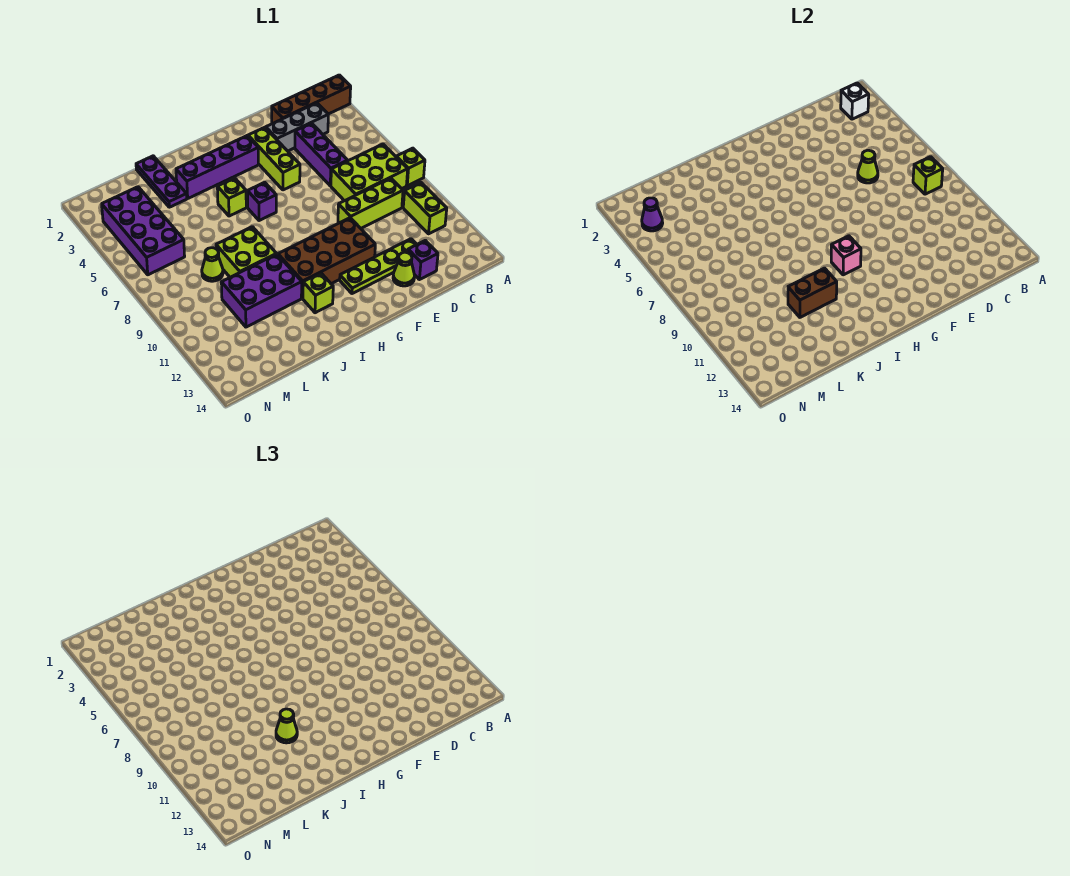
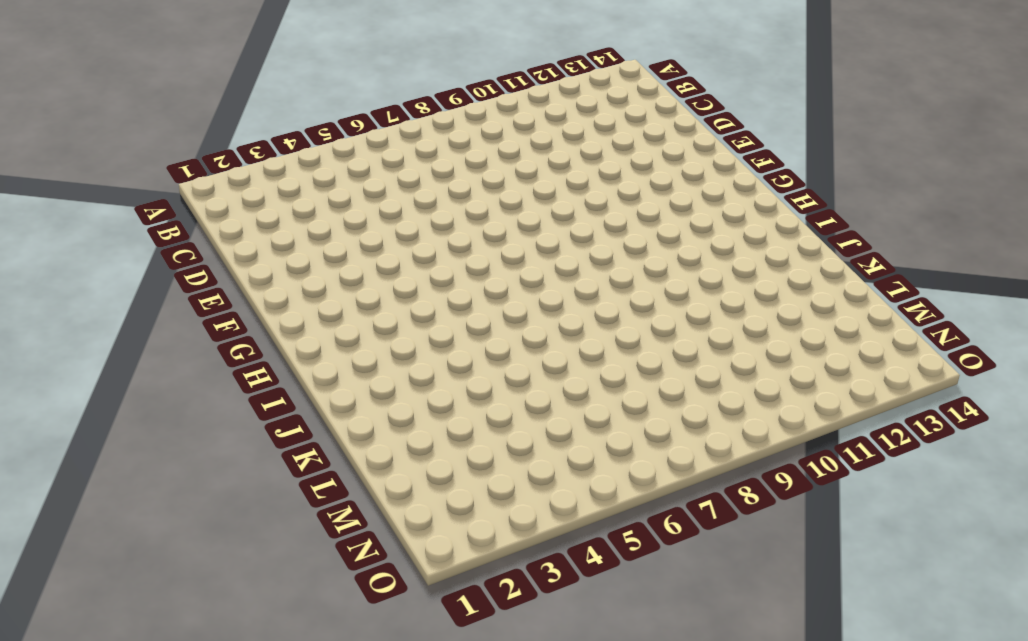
none -> brown 1x4 brick [272,75,351,124]
none -> lime 1x1 brick [396,148,425,186]
none -> lime 2x3 brick [331,144,408,201]

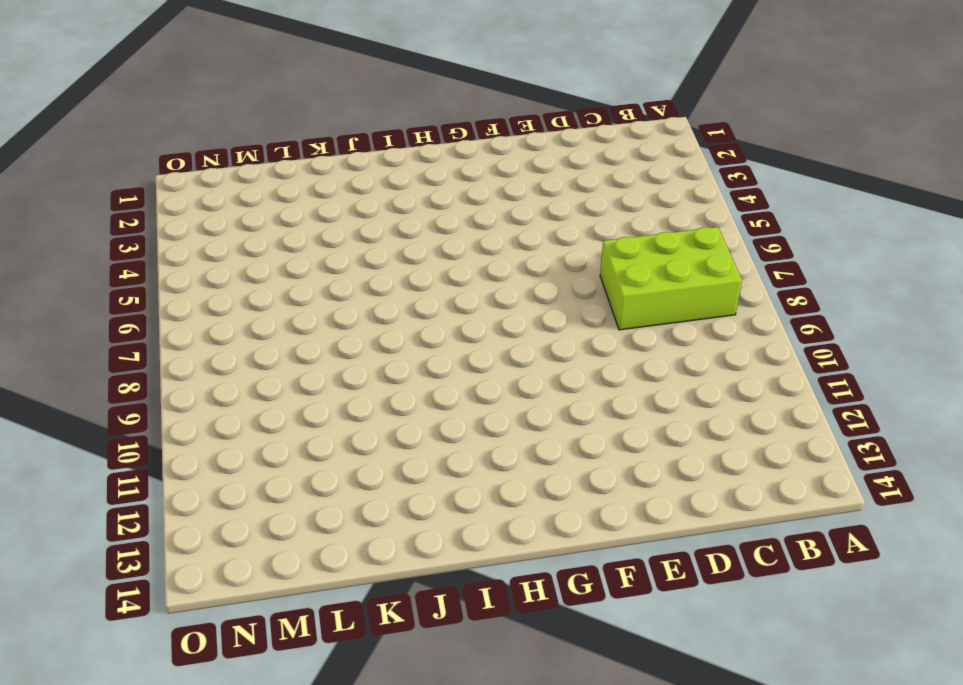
none -> brown 1x4 brick [272,75,351,124]
none -> lime 1x1 brick [396,148,425,186]
none -> lime 1x2 brick [403,183,447,234]

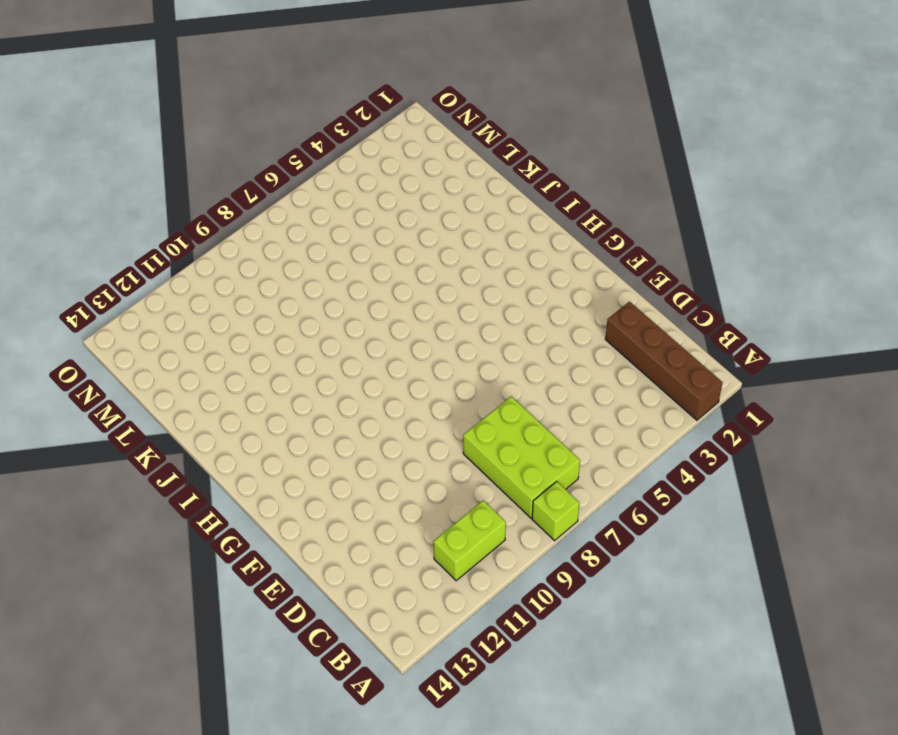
none -> grey 1x3 brick [265,103,328,151]
none -> lime 1x3 brick [338,178,403,228]
none -> purple 1x3 brick [295,123,348,186]

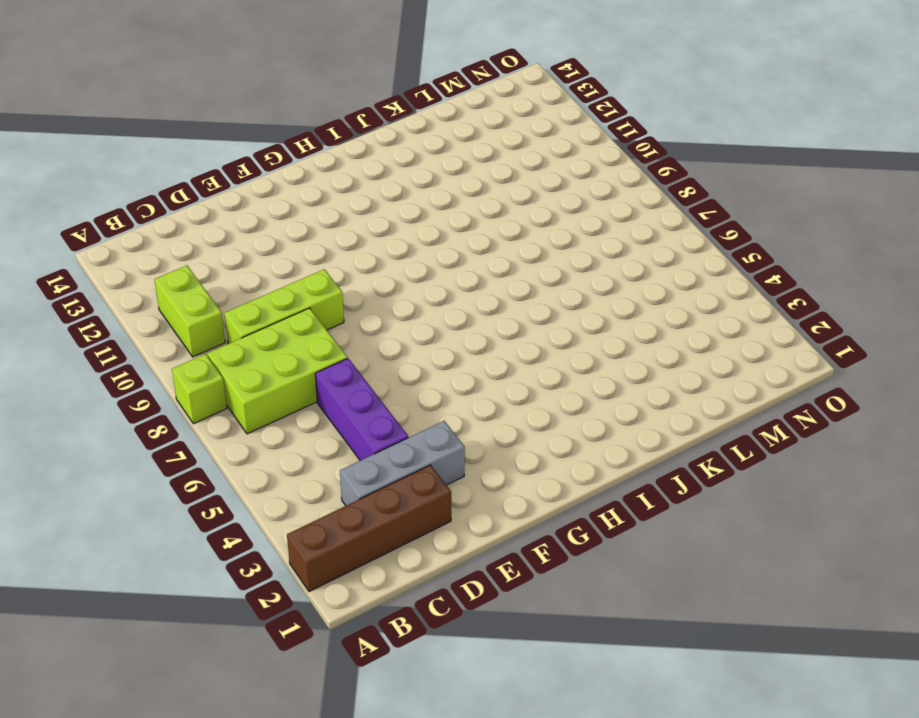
none -> lime 1x4 plate [340,239,417,294]
none -> purple 1x1 brick [408,240,438,280]
none -> lime 1x1 cone [393,252,415,286]

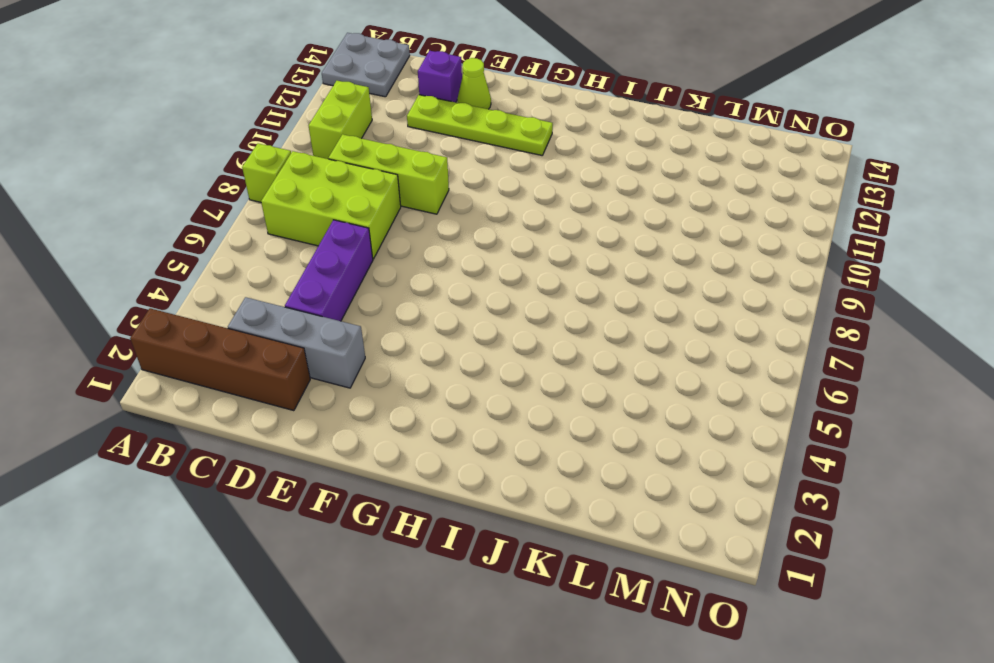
grey 2x2 plate [322,33,410,97] -> none
none -> lime 1x3 brick [248,127,300,190]
none -> brown 2x4 brick [278,218,375,298]
none -> purple 1x4 brick [176,136,258,198]

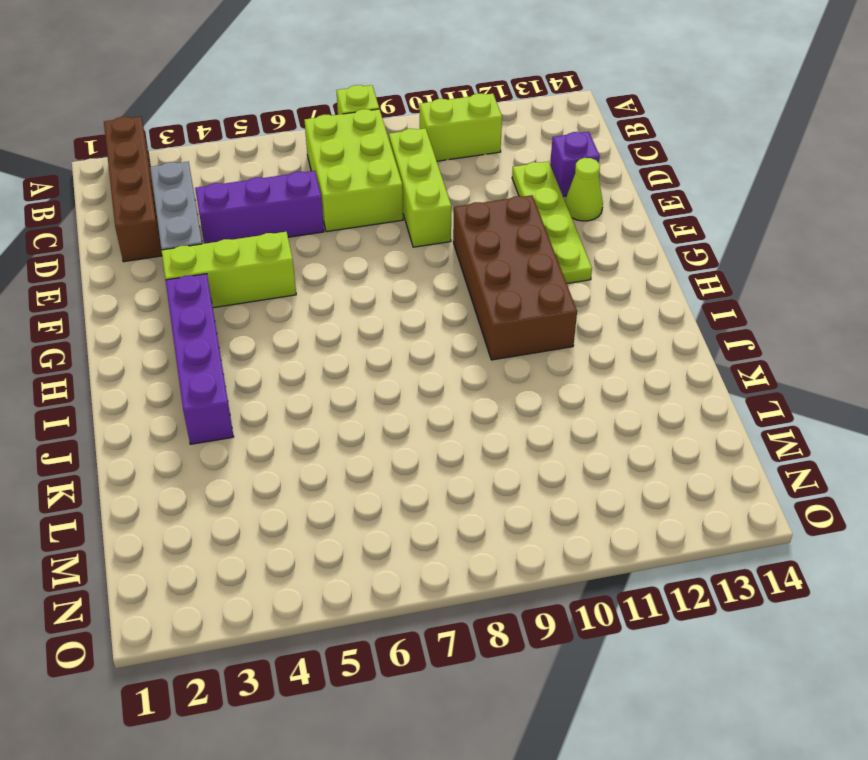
none -> purple 1x1 brick [248,182,276,221]
none -> lime 1x1 brick [217,178,246,216]
none -> lime 1x1 brick [303,273,333,313]

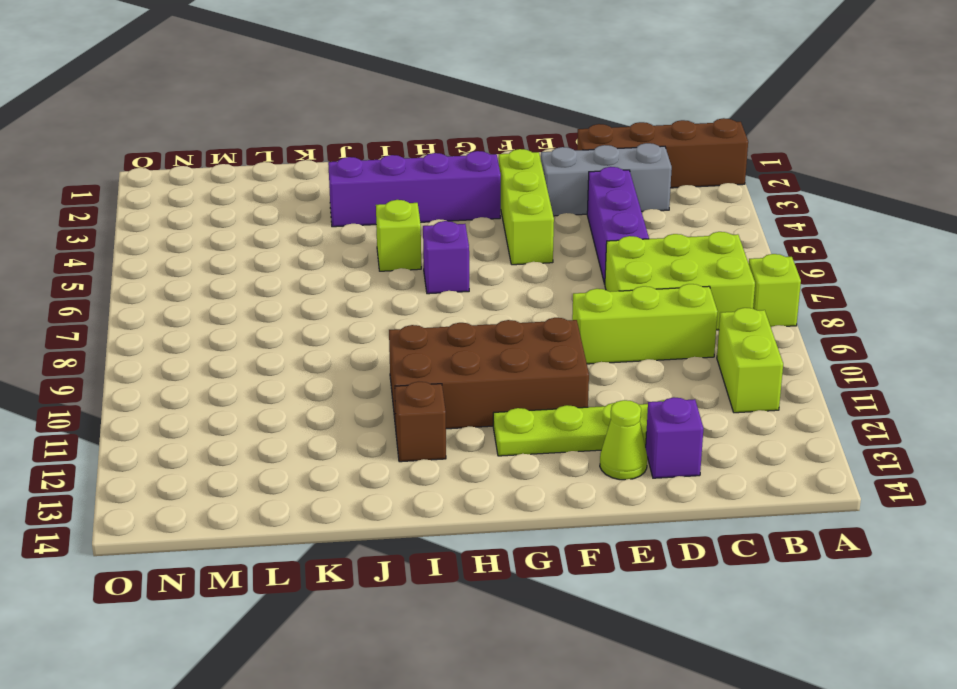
brown 1x1 brick [395,382,446,462] -> lime 1x1 brick [303,273,333,313]
none -> lime 2x2 brick [216,227,276,277]
none -> purple 2x3 brick [221,254,302,327]
none -> purple 1x3 plate [136,156,187,207]

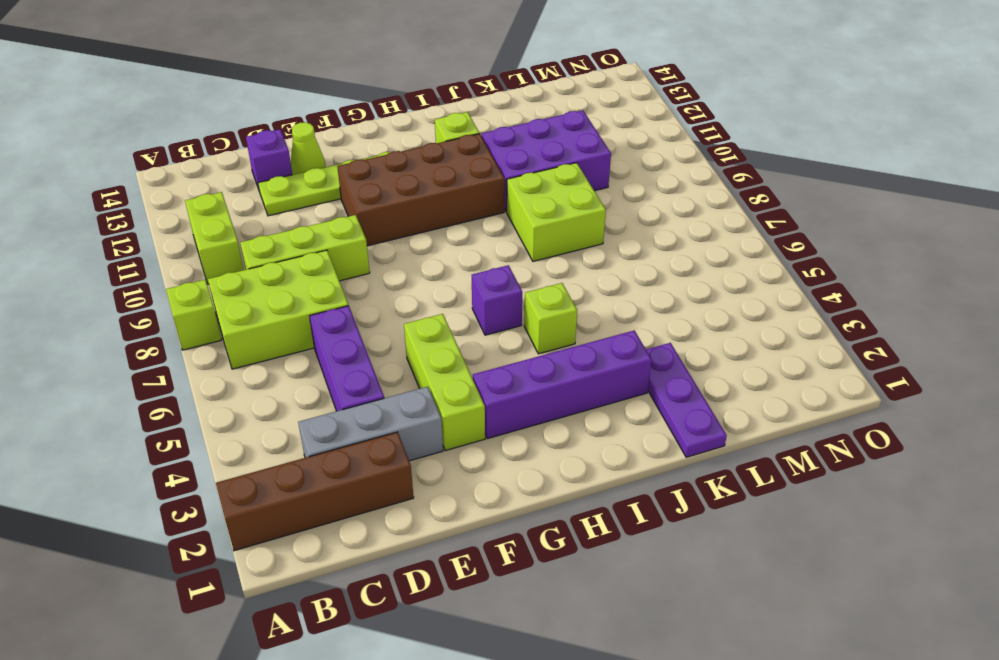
none -> lime 1x1 cone [202,248,223,281]
none -> purple 2x4 brick [102,187,185,275]
none -> white 1x1 brick [841,83,869,119]

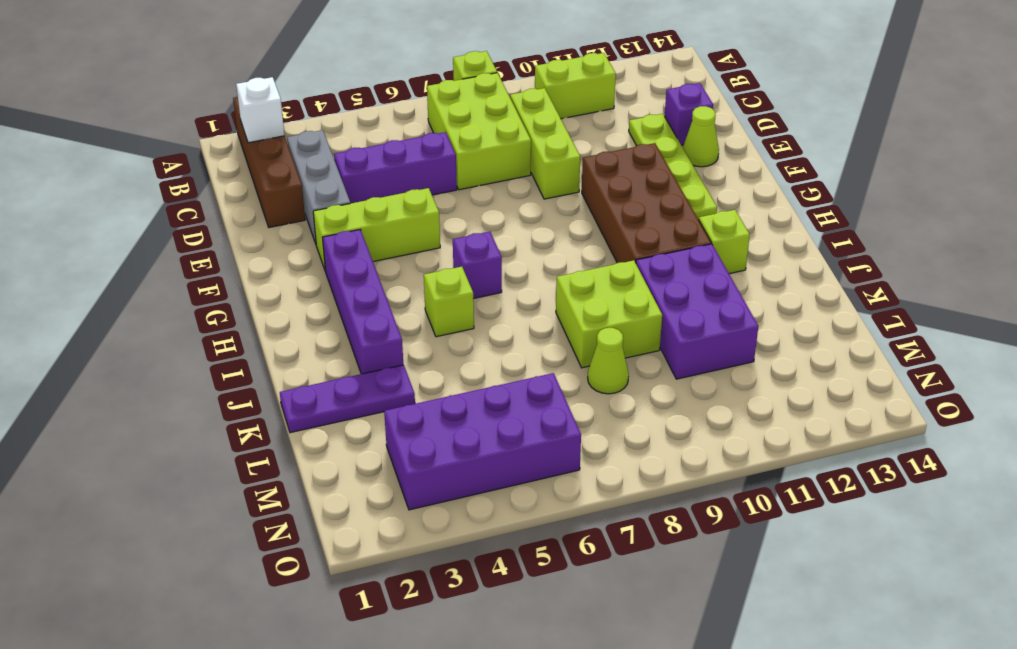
none -> lime 1x1 brick [913,157,943,194]
none -> lime 1x1 cone [858,150,878,183]
none -> pink 1x1 brick [831,236,861,275]

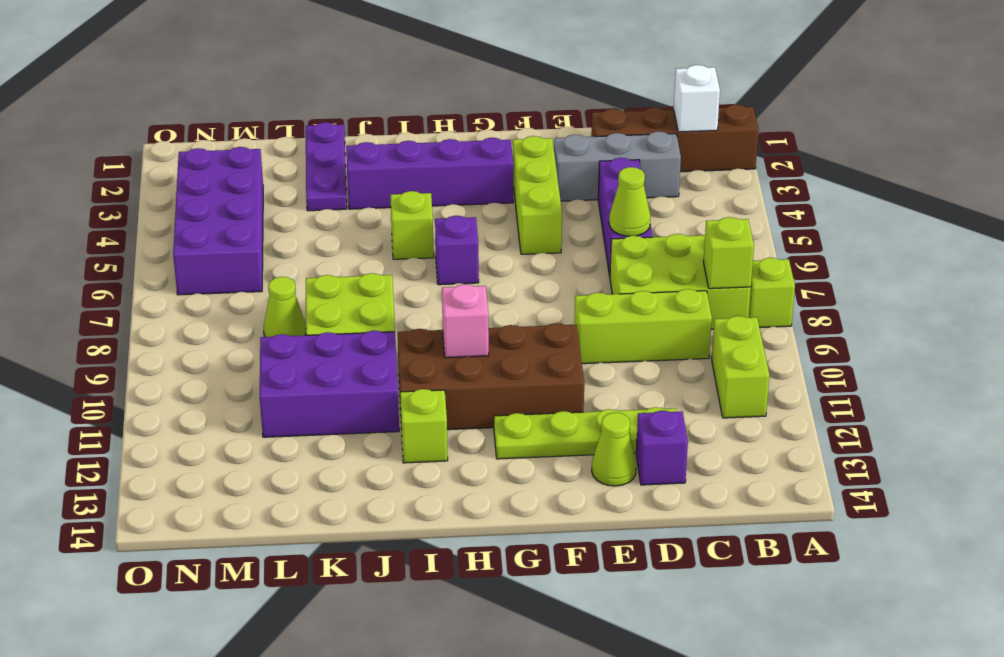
none -> brown 1x2 brick [788,268,837,317]
none -> purple 1x1 cone [642,198,663,231]
none -> lime 1x1 cone [276,709,297,743]

